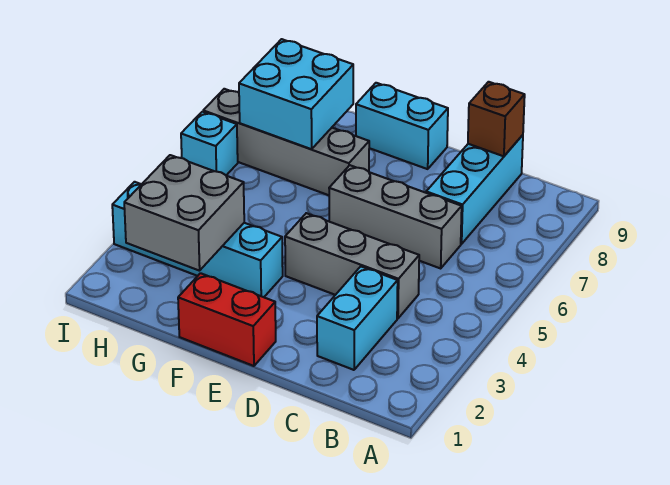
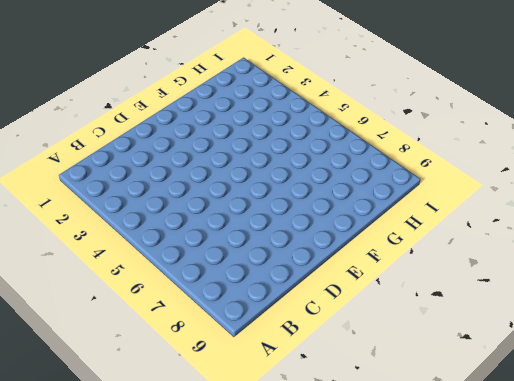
none -> cyan 1x2 brick [317,267,398,370]
none -> grey 1x3 brick [285,213,419,318]
none -> grey 1x3 brick [329,165,462,268]

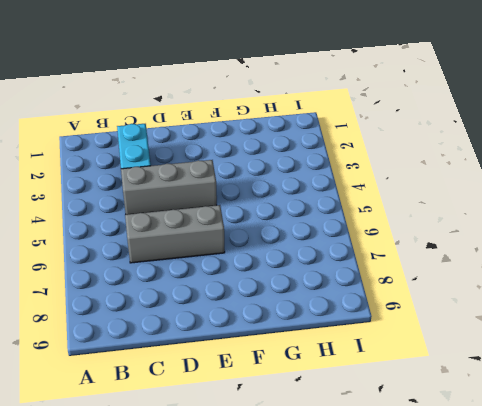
none -> cyan 1x3 brick [426,135,523,244]
none -> red 1x2 brick [178,273,276,366]
none -> cyan 1x2 brick [356,83,448,169]

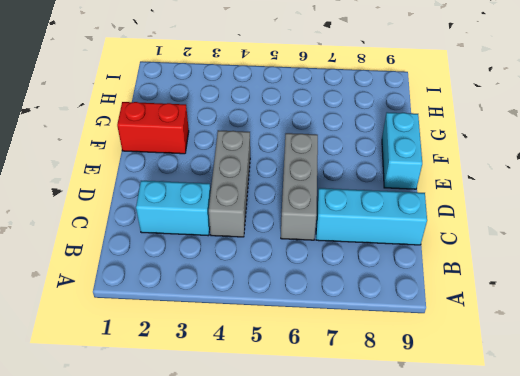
red 1x2 brick [117,102,189,154] -> red 1x2 brick turned to [178,273,276,366]
none -> cyan 1x4 brick [112,182,283,297]
none -> grey 1x4 brick [203,89,369,195]
none -> cyan 1x1 brick [181,112,238,175]

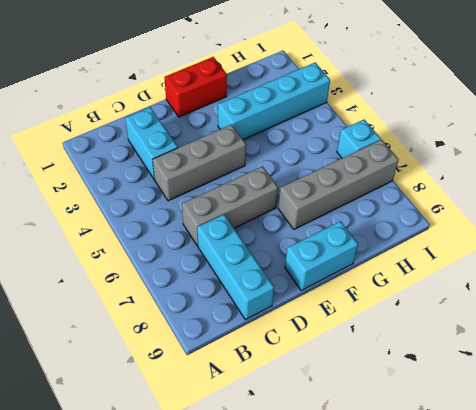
none -> brown 1x1 brick [468,82,525,156]
none -> grey 2x2 brick [124,155,244,271]
none -> cyan 2x2 brick [239,39,353,149]

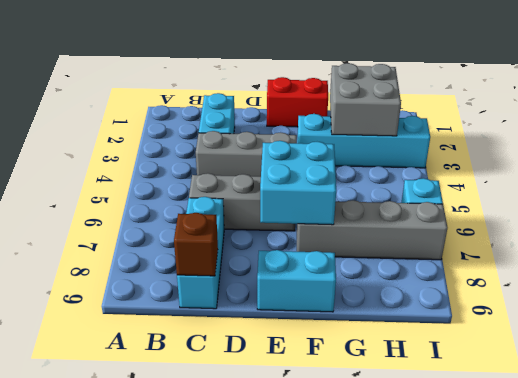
cyan 2x2 brick [260,141,336,225] -> cyan 2x2 brick moved to [239,39,353,149]

